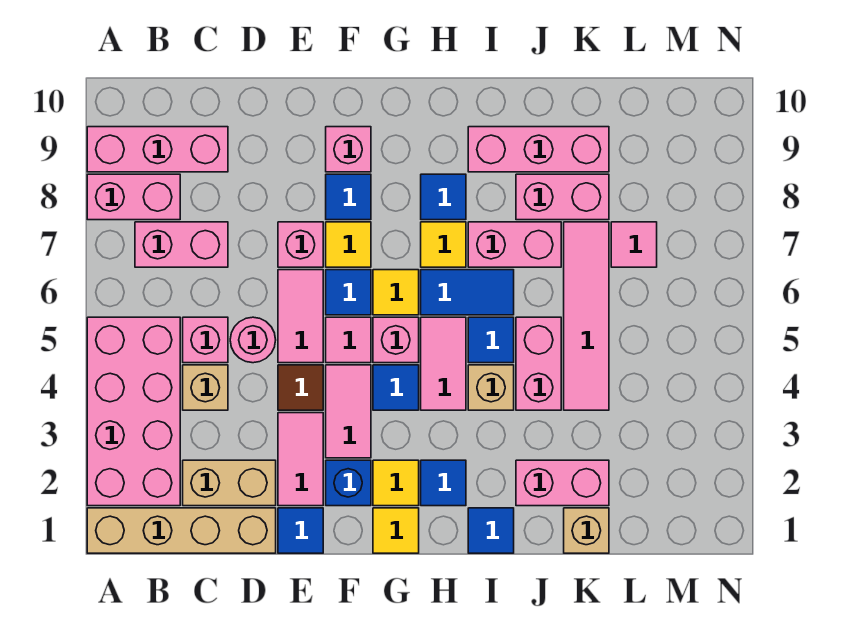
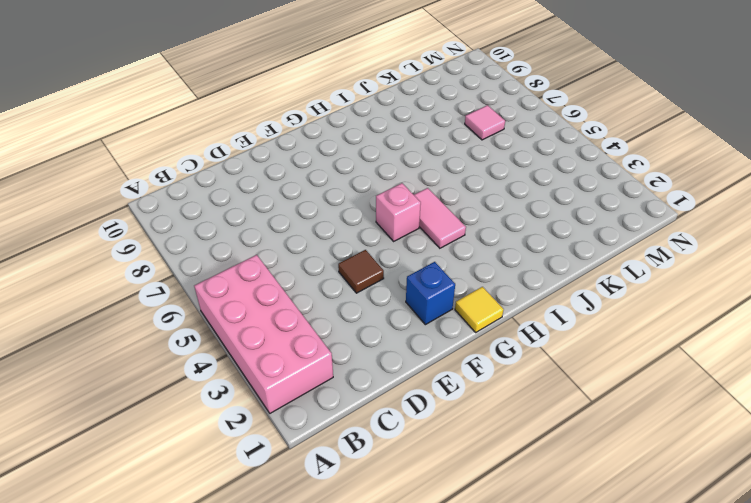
none -> tan 1x4 brick [87,508,276,553]
none -> pink 1x2 brick [87,174,180,220]
none -> pink 1x3 brick [87,127,228,172]
none -> pink 1x2 brick [135,222,228,267]

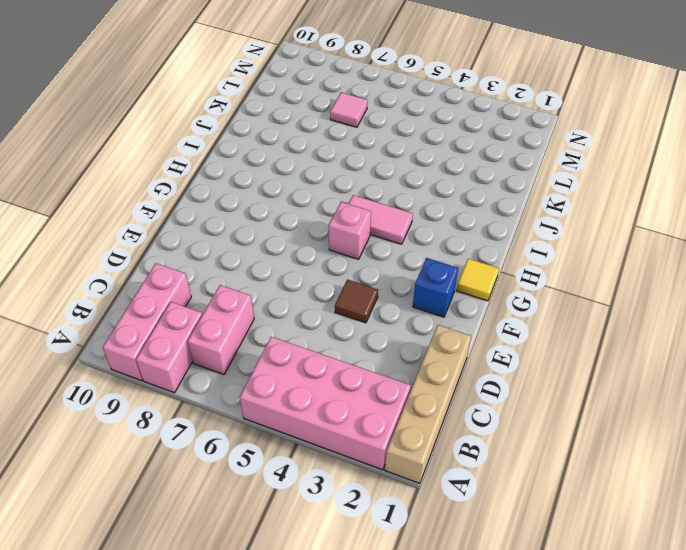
none -> tan 1x2 brick [183,460,276,506]
none -> tan 1x1 brick [183,365,228,410]
none -> pink 1x1 brick [183,317,228,363]
none -> pink 1x1 round brick [230,317,276,363]

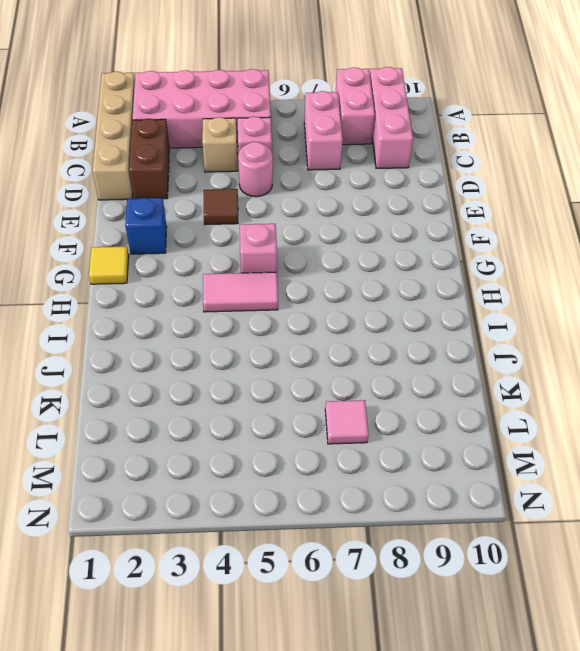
brown 1x2 brick [129,119,169,199] -> tan 1x2 brick [183,460,276,506]
none -> blue 1x1 tile [278,508,323,553]
none -> pink 1x2 tile [278,413,323,506]
none -> pink 1x2 tile [278,270,323,363]
none -> pink 1x1 brick [278,222,323,267]

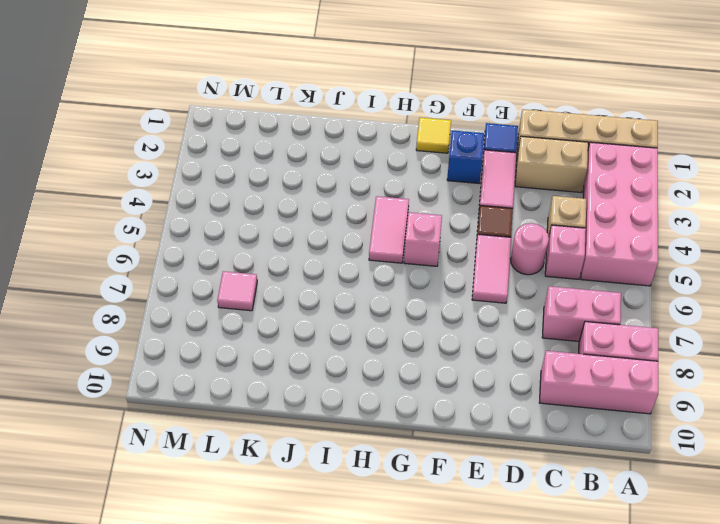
none -> pink 1x1 brick [278,222,323,267]
none -> pink 1x2 tile [326,365,371,458]
none -> pink 1x1 tile [326,317,371,363]
none -> blue 1x1 tile [326,270,371,315]

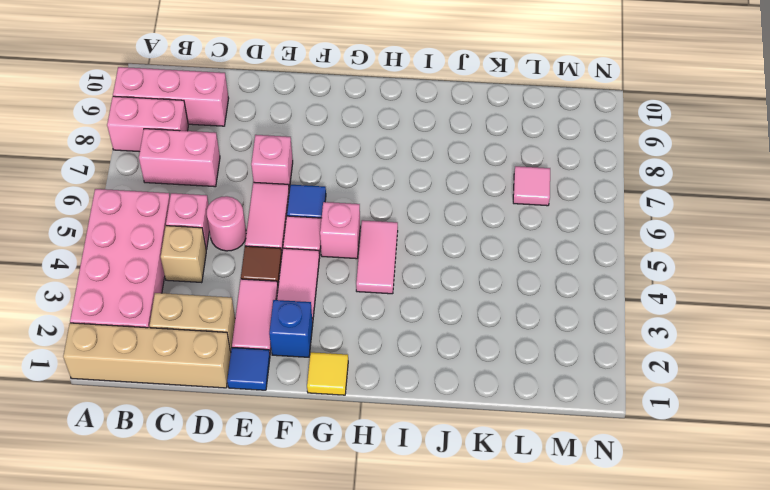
none -> yellow 1x1 tile [326,222,371,267]
none -> blue 1x1 tile [326,174,371,220]
none -> pink 1x1 brick [326,127,371,172]
none -> yellow 1x1 tile [373,460,419,506]

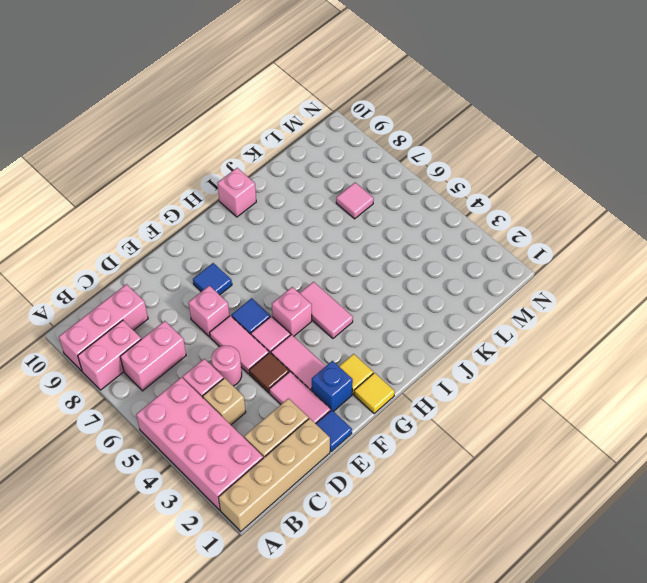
pink 1x1 brick [217,168,256,217] -> pink 1x1 brick moved to [326,127,371,172]
none -> yellow 1x1 tile [326,222,371,267]
none -> blue 1x1 tile [373,365,419,410]
none -> yellow 1x1 tile [373,270,419,315]
none -> blue 1x1 tile [421,460,466,506]

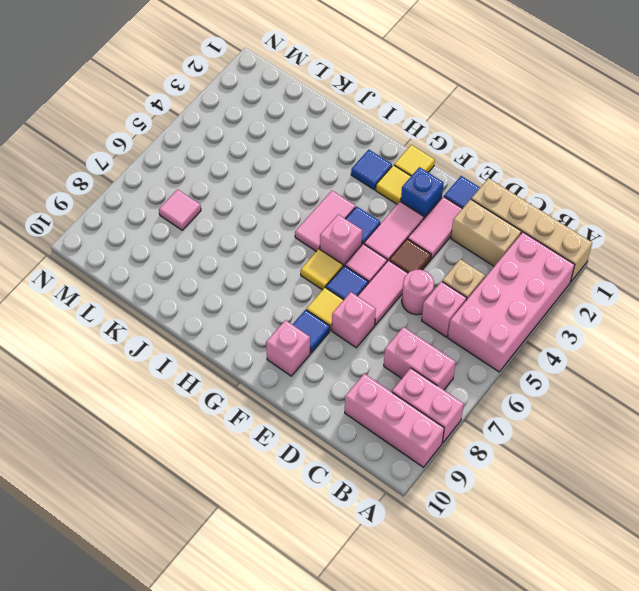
none -> blue 1x2 tile [421,270,514,315]
none -> yellow 1x1 tile [421,222,466,267]
none -> blue 1x1 tile [421,174,466,220]
none -> blue 1x1 tile [468,508,514,553]

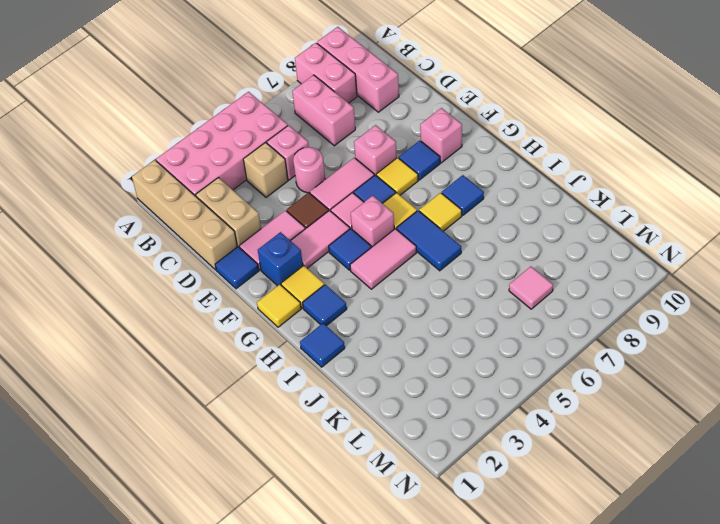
none -> tan 1x1 brick [468,365,514,410]
none -> blue 1x1 tile [468,317,514,363]
none -> pink 1x2 brick [468,222,561,267]
none -> pink 1x3 brick [468,127,609,172]

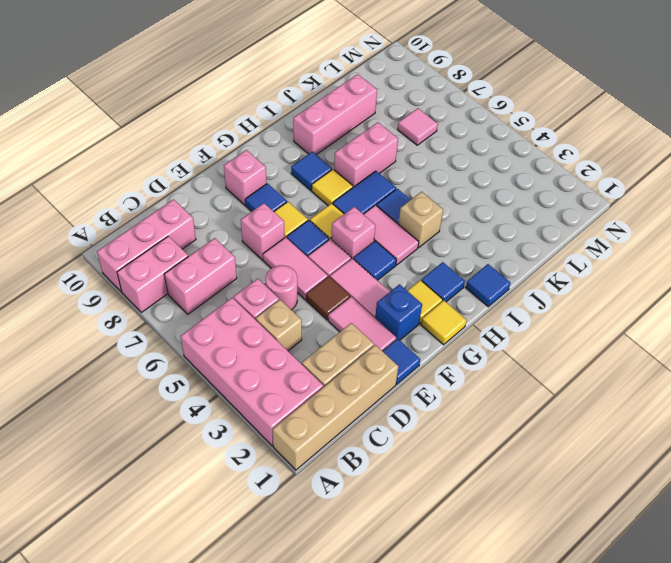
none -> pink 1x2 brick [516,460,609,506]
none -> pink 1x2 brick [516,317,561,410]
none -> pink 1x2 brick [516,174,609,220]
none -> tan 1x1 brick [564,508,609,553]

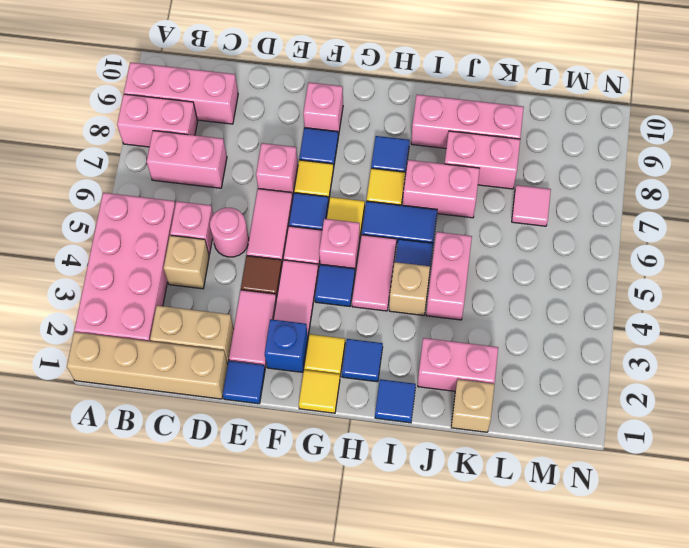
none -> pink 1x4 tile [564,222,609,410]

